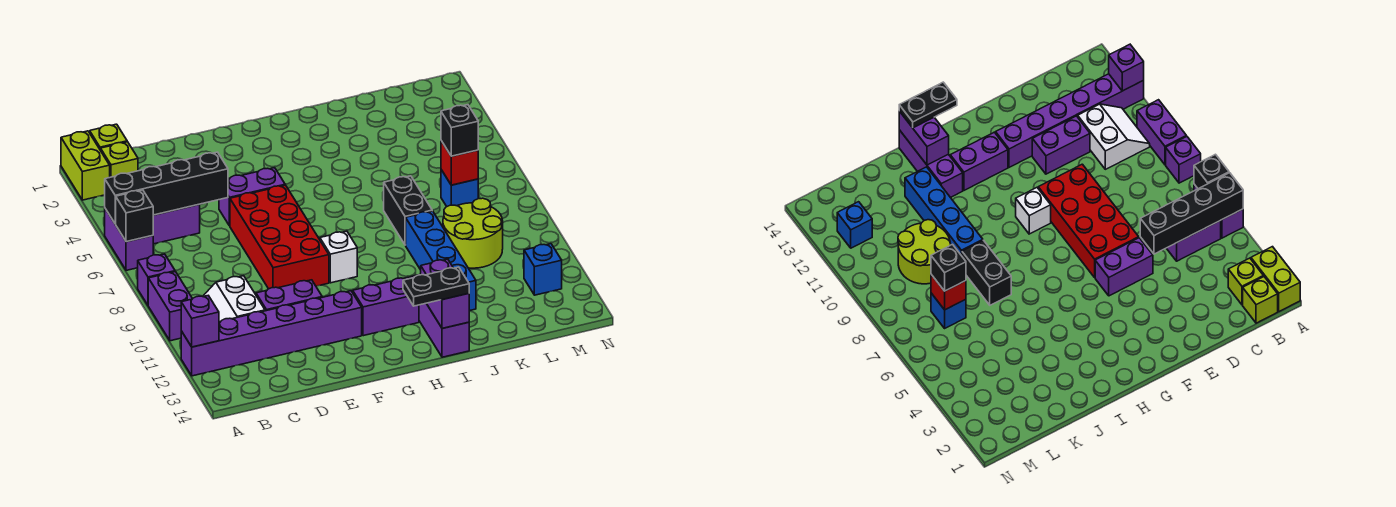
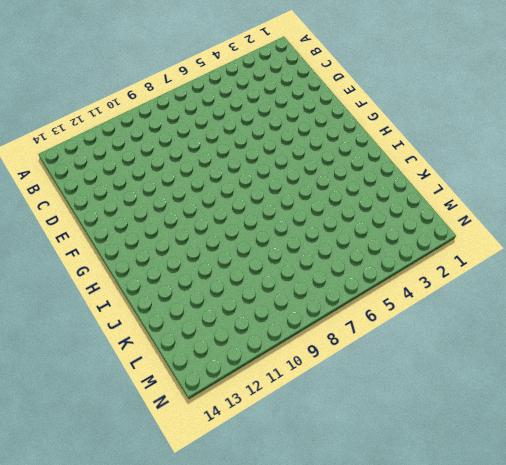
none -> lime 1x2 brick [61,131,110,200]
none -> purple 1x2 brick [105,209,153,270]
none -> purple 1x1 brick [138,254,175,305]

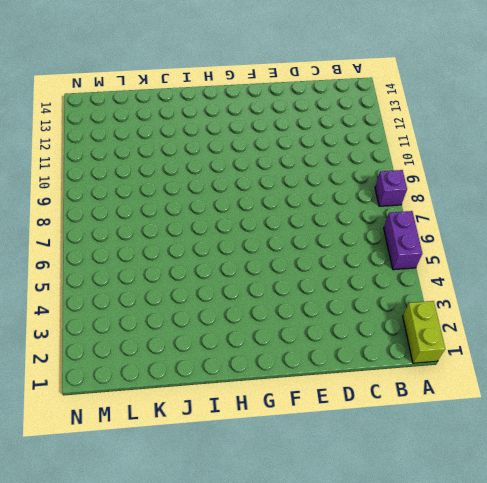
none -> purple 1x2 brick [148,272,193,341]
none -> purple 1x6 brick [181,291,362,376]
none -> lime 1x1 brick [90,124,127,150]

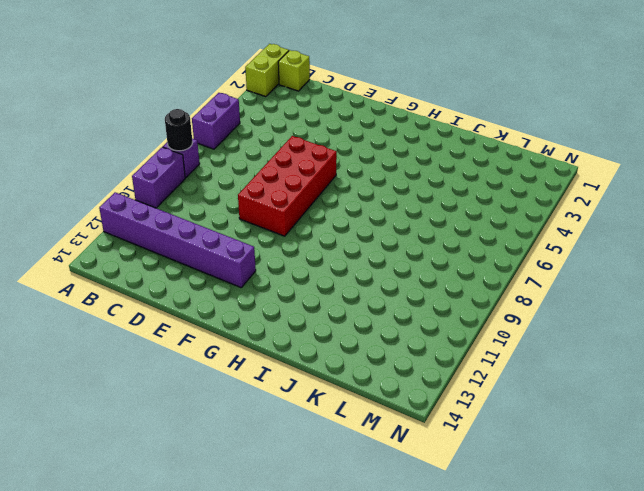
black 1x1 round brick [165,109,192,151] -> none
none -> lime 1x1 brick [101,142,138,177]
none -> purple 1x2 brick [153,204,200,244]
none -> white 2x2 slope [203,276,265,322]

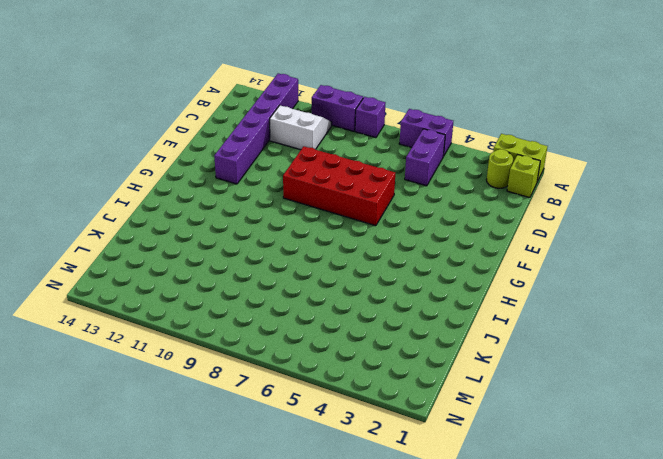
lime 1x1 round brick [486,149,513,188] -> lime 1x1 brick [101,142,138,177]
none -> purple 1x2 brick [256,280,322,311]
none -> purple 1x2 brick [219,168,285,226]
none -> white 1x1 brick [320,231,357,283]

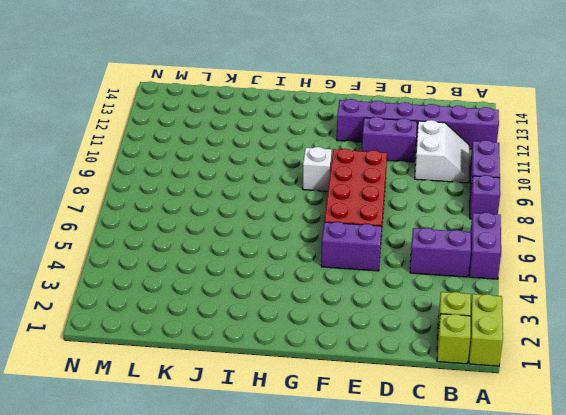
none -> purple 1x2 brick [353,277,419,336]
none -> purple 1x3 brick [410,274,469,357]
none -> black 1x2 brick [384,176,432,245]

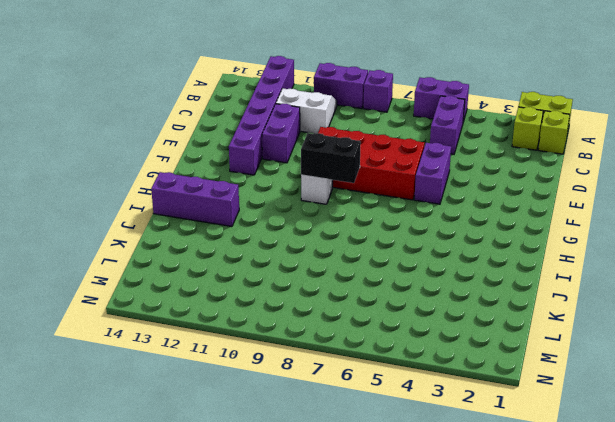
black 1x2 brick [301,133,361,183] -> black 1x2 brick moved to [384,176,432,245]
none -> purple 1x2 brick [353,277,419,336]
none -> blue 1x4 brick [406,211,476,311]
none -> lime 2x2 round brick [443,198,503,268]

